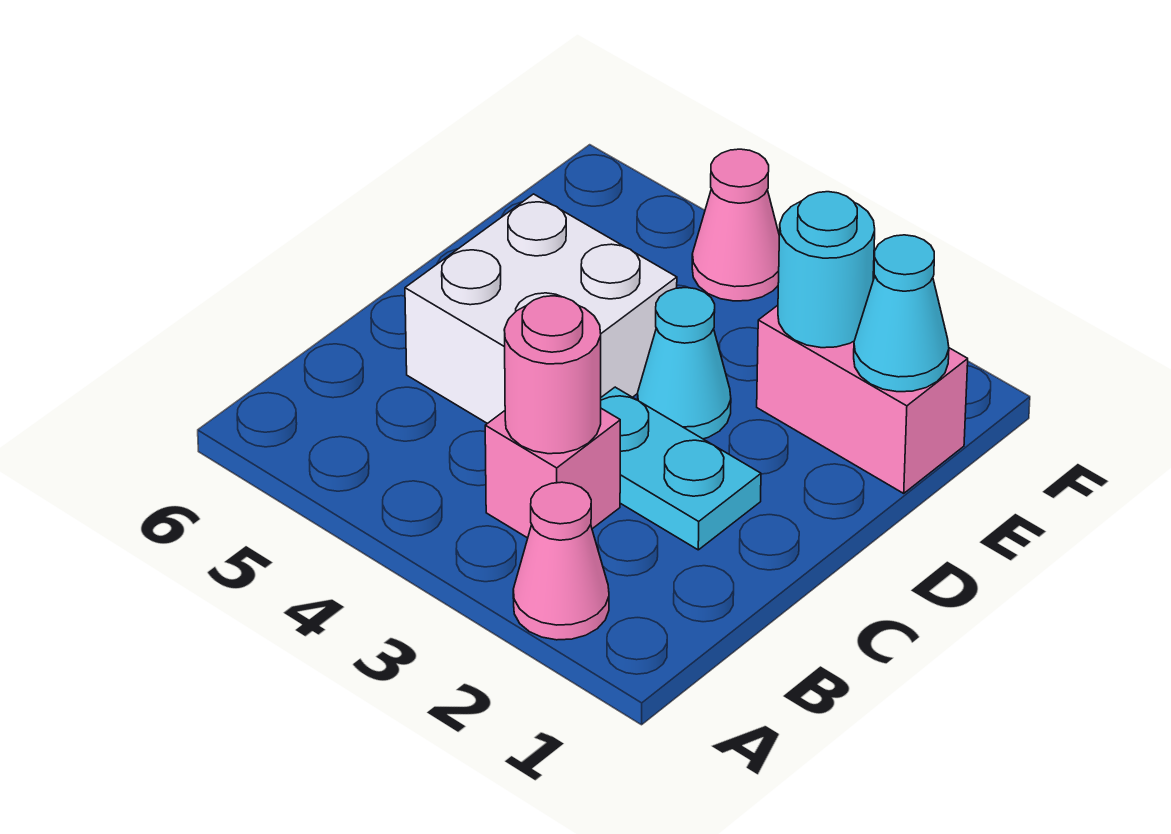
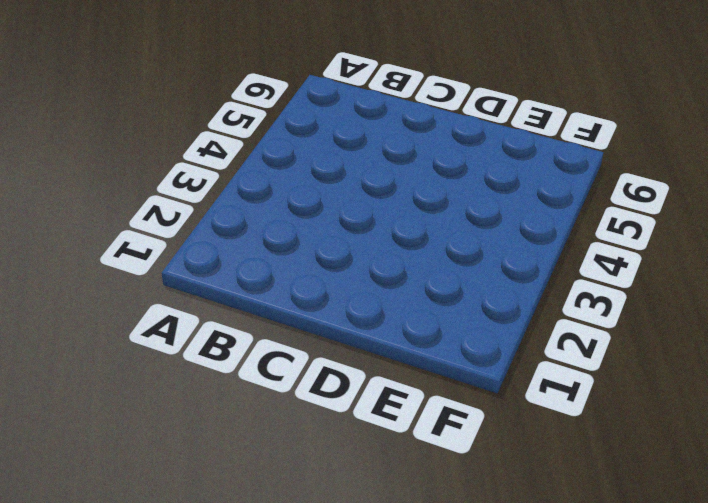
none -> pink 1x1 cone [513,482,609,640]
none -> pink 1x1 brick [485,409,620,538]

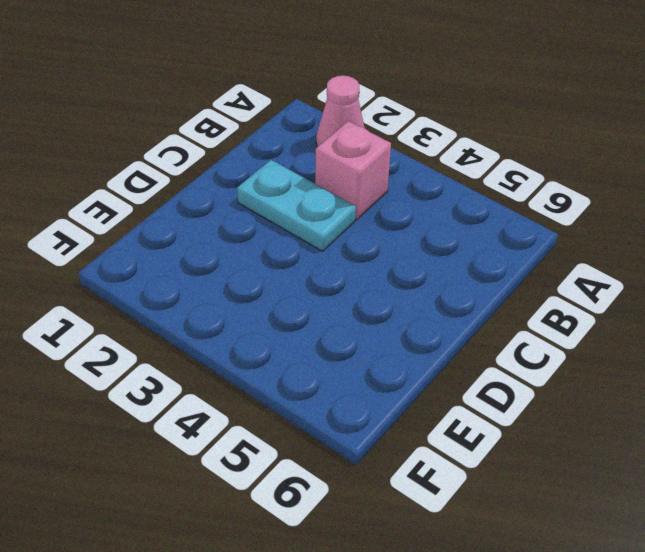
none -> white 2x2 brick [405,194,677,424]
none -> cyan 1x1 cone [638,288,731,439]

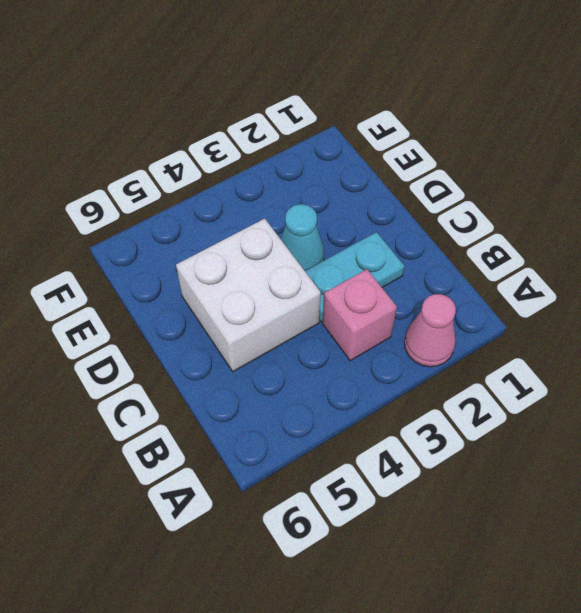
none -> pink 1x2 brick [757,305,968,493]
none -> pink 1x1 cone [692,149,779,301]

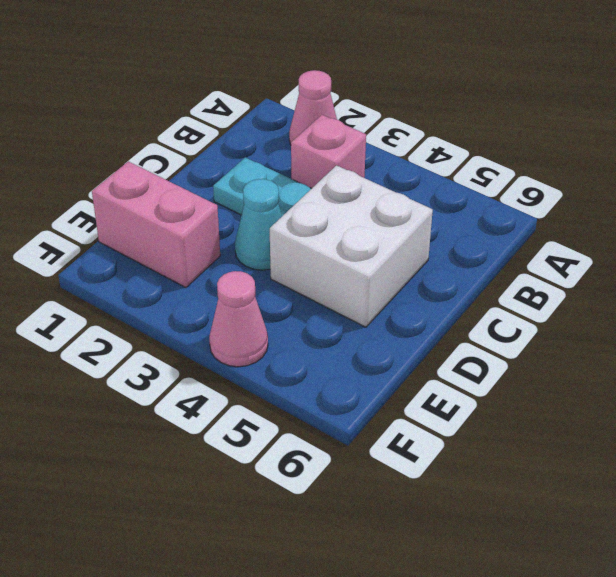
none -> pink 1x1 round brick [504,296,601,454]
none -> cyan 1x1 cone [854,235,949,392]

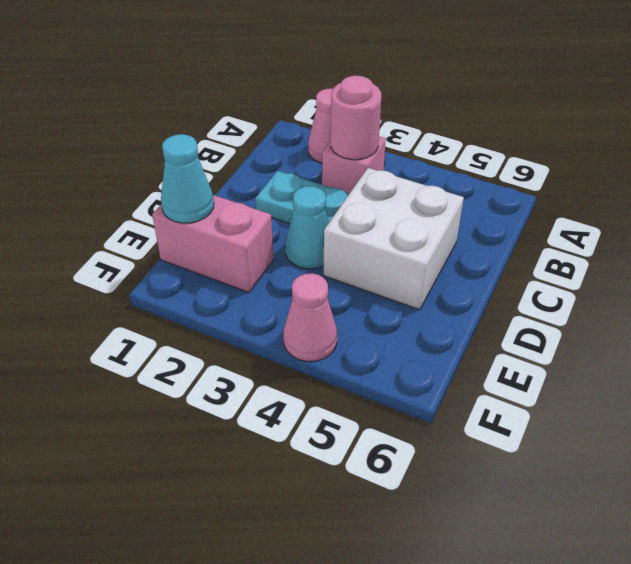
none -> cyan 1x1 round brick [778,192,875,348]

